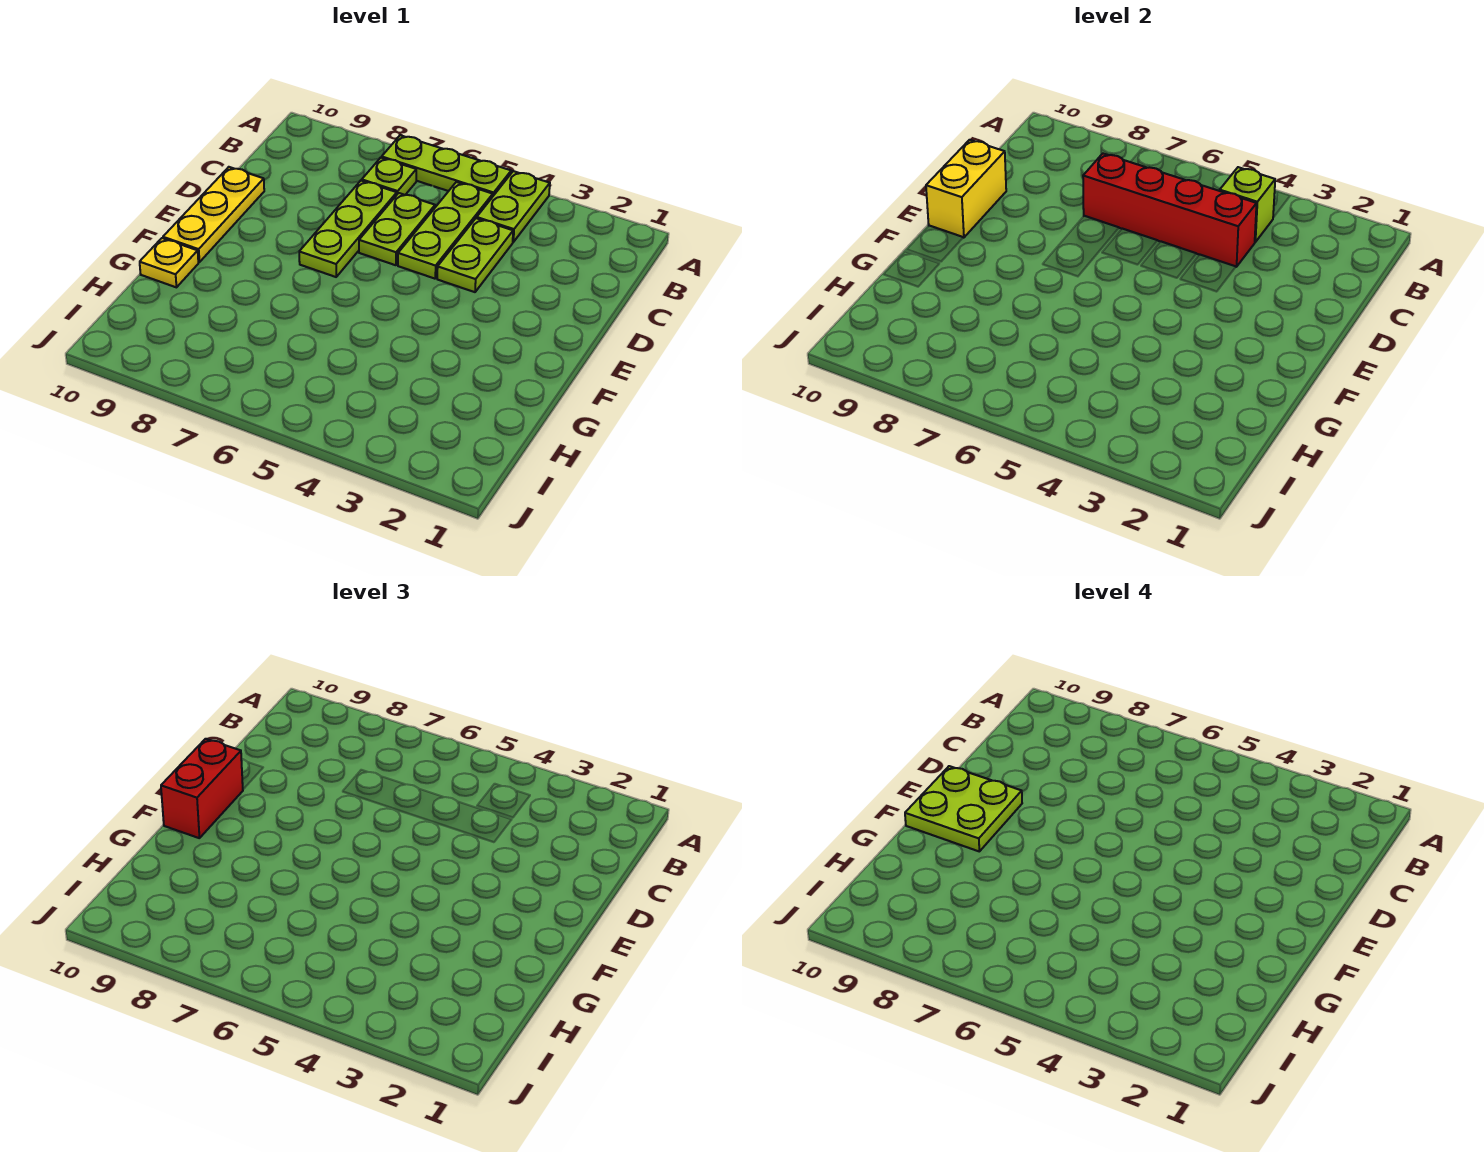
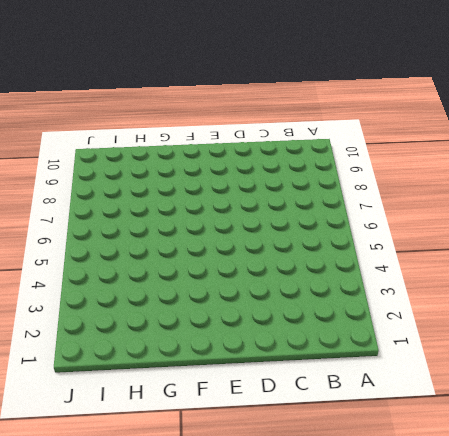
none -> lime 1x2 plate [477,171,550,242]
none -> lime 1x3 plate [382,135,511,196]
none -> lime 1x3 plate [398,182,493,279]

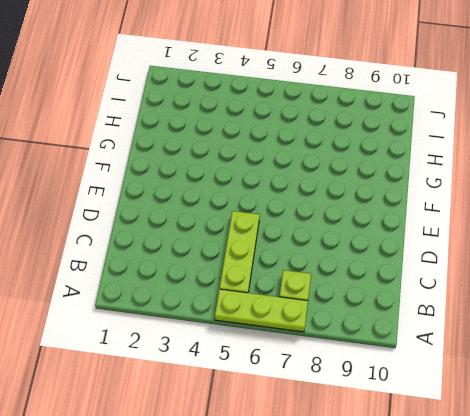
none -> lime 1x2 plate [477,171,550,242]
none -> lime 1x2 plate [437,218,513,292]
none -> lime 1x2 plate [359,193,435,265]

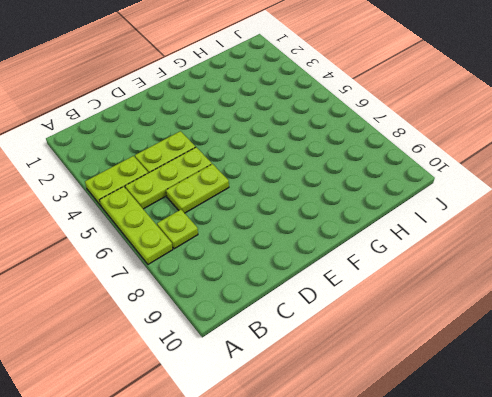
none -> lime 1x3 plate [299,181,397,277]
none -> yellow 1x3 plate [163,167,264,262]
none -> yellow 1x1 plate [140,238,198,287]

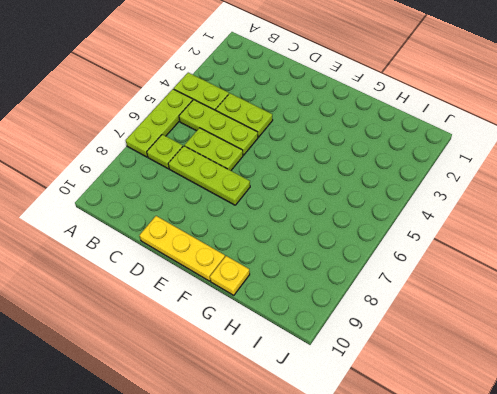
none -> lime 1x1 brick [1220,167,1275,242]
none -> red 1x4 brick [1083,154,1257,267]
none -> yellow 1x2 brick [926,140,1006,238]

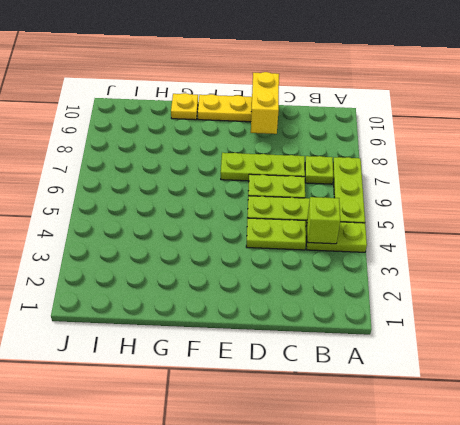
yellow 1x2 brick [251,72,279,134] -> yellow 1x2 brick turned to [926,140,1006,238]
none -> red 1x4 brick [1083,154,1257,267]
none -> red 1x2 brick [161,739,243,838]
none -> lime 2x2 plate [905,766,1022,851]

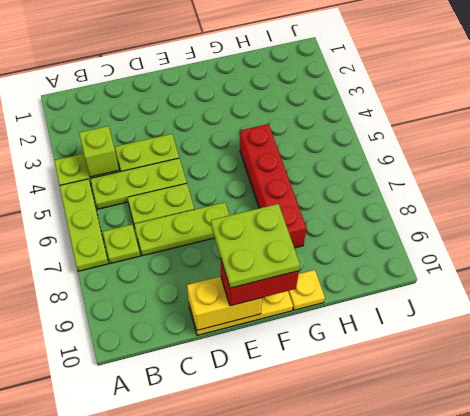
red 1x4 brick [240,124,306,248] -> red 1x4 brick moved to [1083,154,1257,267]

